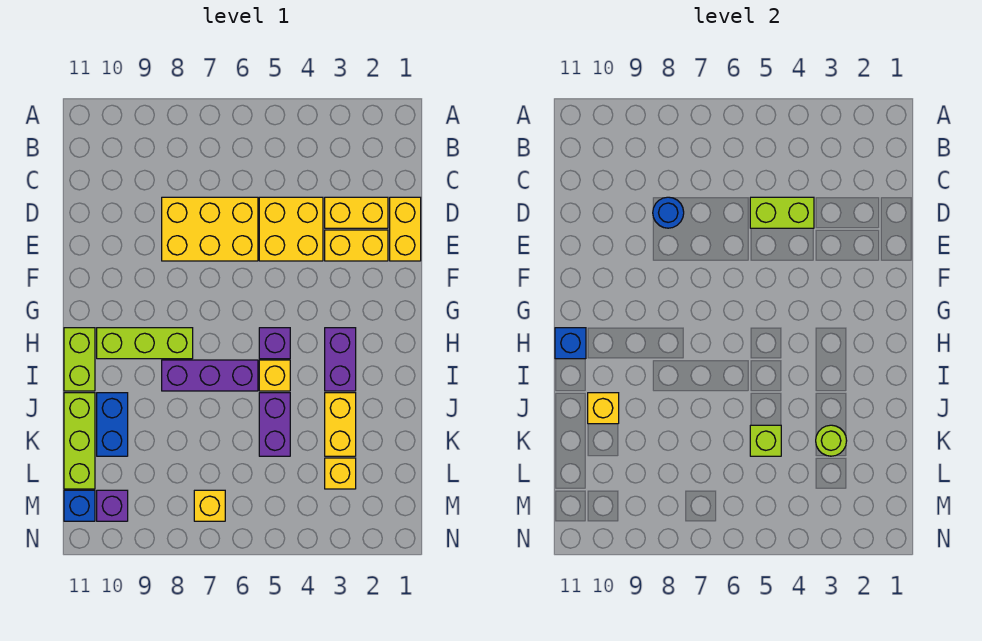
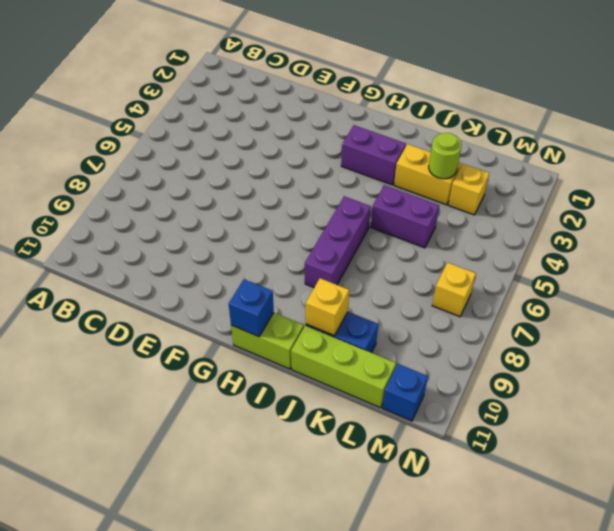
none -> yellow 1x2 brick [390,197,421,261]
none -> yellow 1x2 brick [325,197,388,228]
none -> yellow 2x2 brick [259,197,323,261]

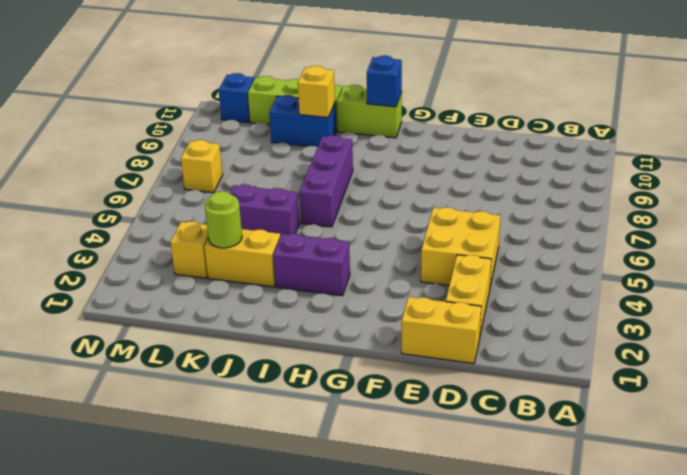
none -> yellow 2x3 brick [162,197,258,261]
none -> yellow 1x2 brick [325,230,388,261]
none -> purple 1x1 brick [259,328,290,359]

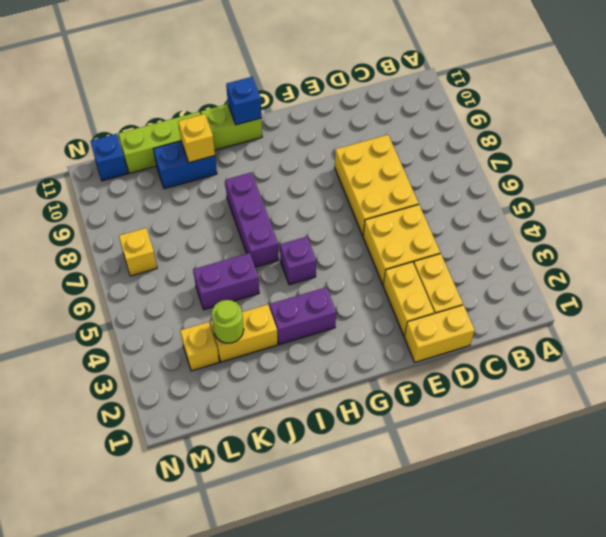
none -> lime 1x3 brick [97,328,193,359]
none -> yellow 1x1 brick [259,360,290,391]
none -> purple 1x1 brick [97,490,128,521]

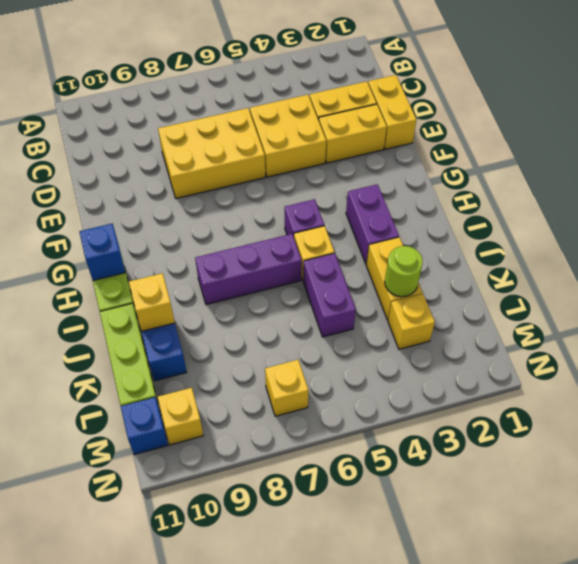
yellow 1x1 brick [158,388,203,445] -> purple 1x1 brick [97,490,128,521]
none -> lime 1x3 brick [97,328,193,359]
none -> lime 1x2 brick [750,197,814,228]
none -> blue 1x1 round brick [653,197,684,228]

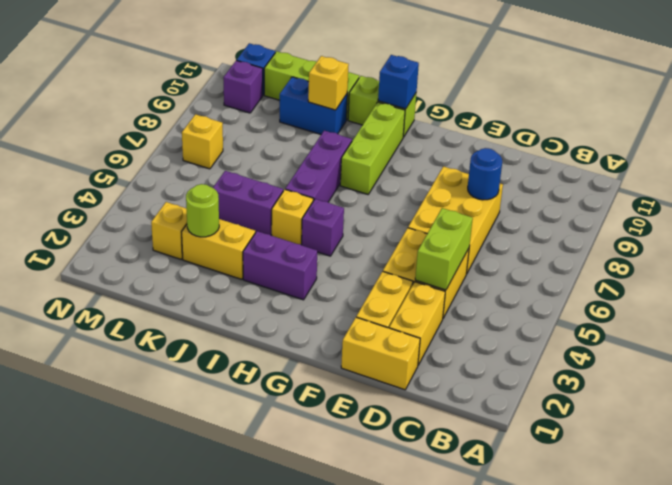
none -> lime 1x1 brick [750,425,781,456]

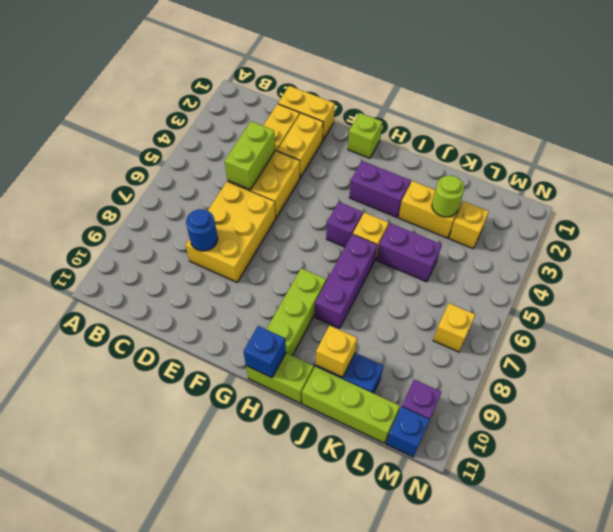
lime 1x1 brick [348,113,382,158] -> lime 1x1 brick moved to [750,425,781,456]

